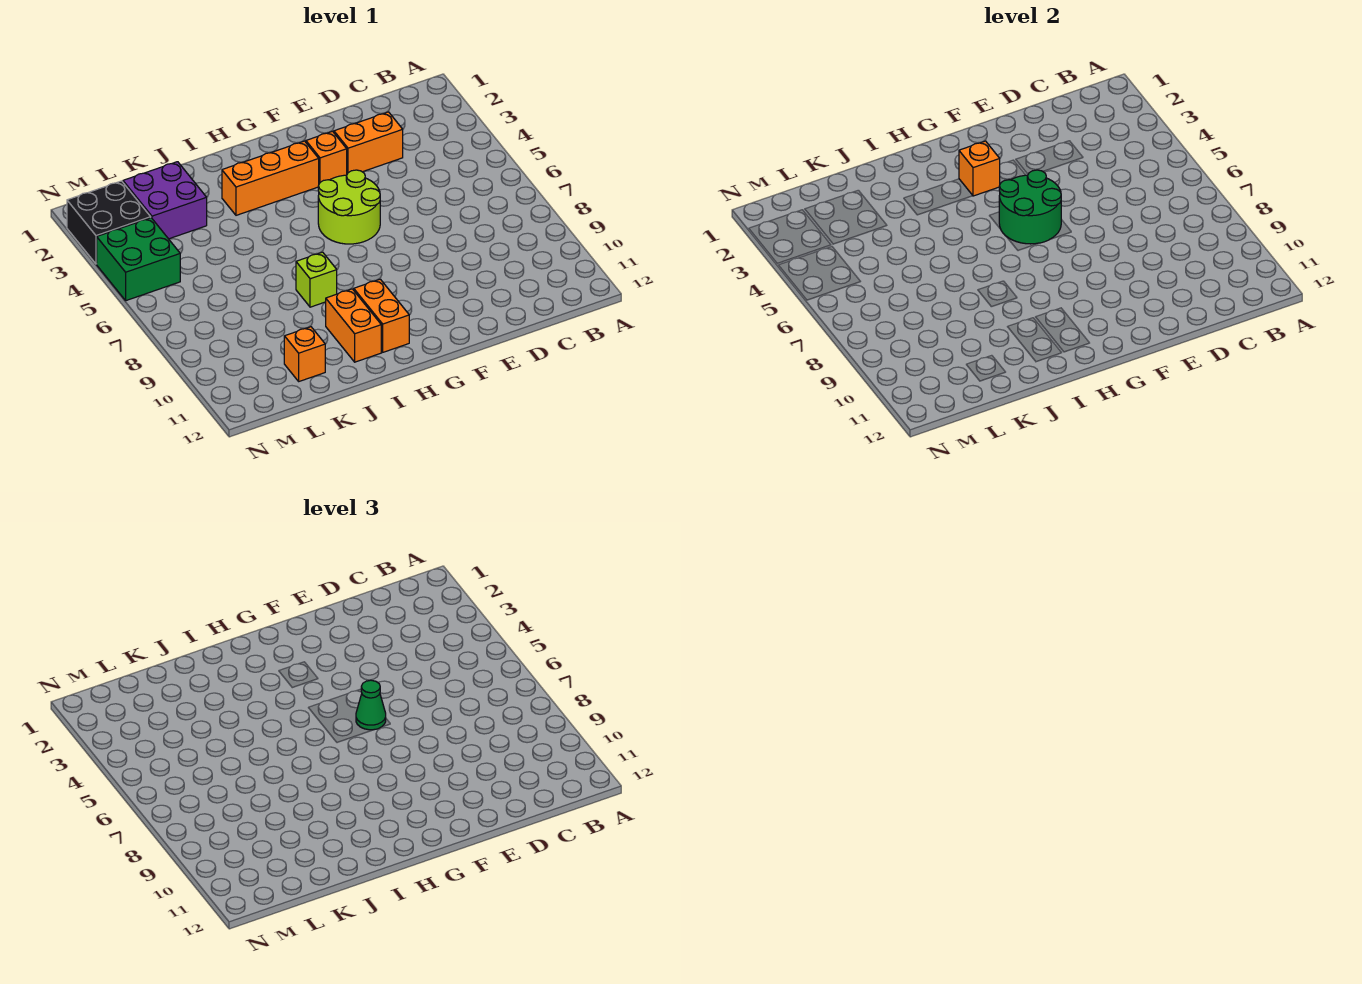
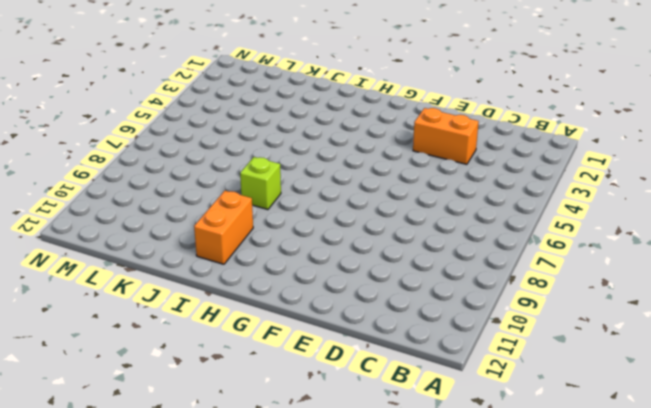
none -> orange 1x1 brick [306,131,347,184]
none -> lime 2x2 round brick [318,170,380,244]
none -> orange 1x3 brick [222,141,319,215]

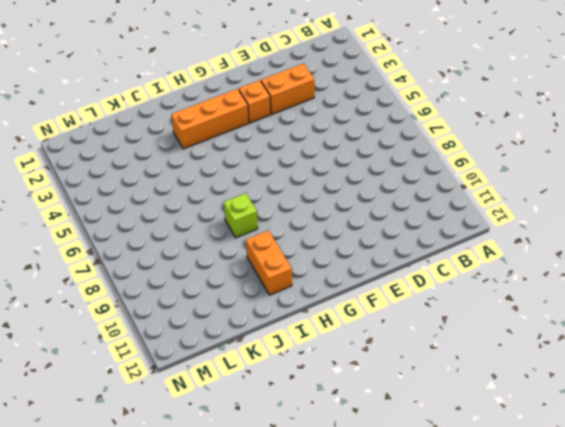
none -> lime 2x2 round brick [318,170,380,244]
none -> orange 1x2 brick [354,279,409,352]
none -> purple 2x2 brick [123,162,207,239]

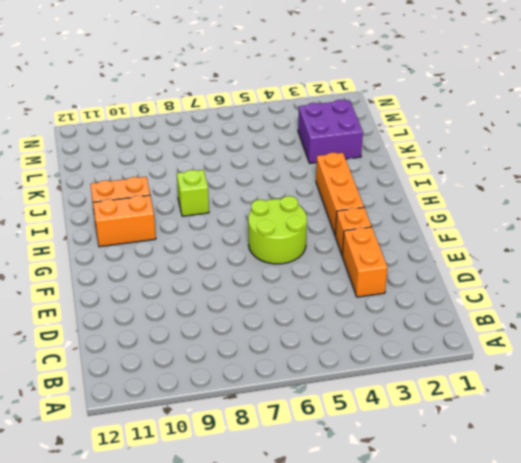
none -> orange 1x1 brick [284,327,325,381]
none -> black 2x2 brick [67,181,151,264]
none -> green 2x2 brick [97,218,180,301]

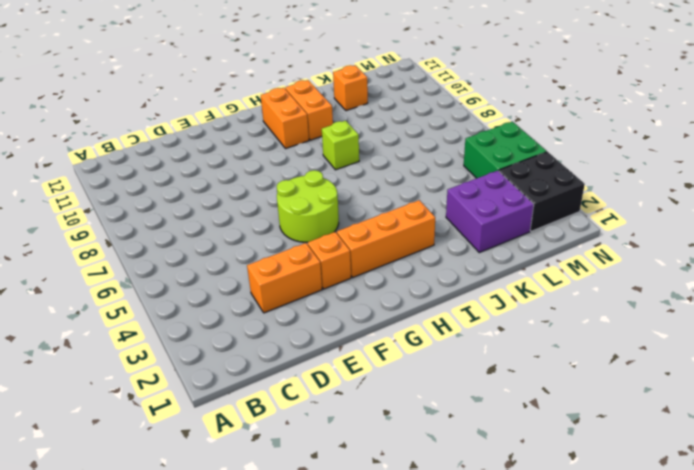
none -> green 2x2 round brick [999,170,1061,244]
none -> orange 1x1 brick [959,141,1000,196]
none -> green 1x1 cone [356,680,386,730]

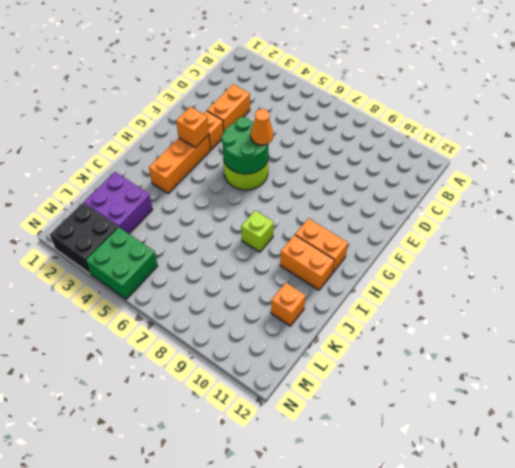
orange 1x1 cone [251,109,273,145] -> green 1x1 cone [356,680,386,730]

